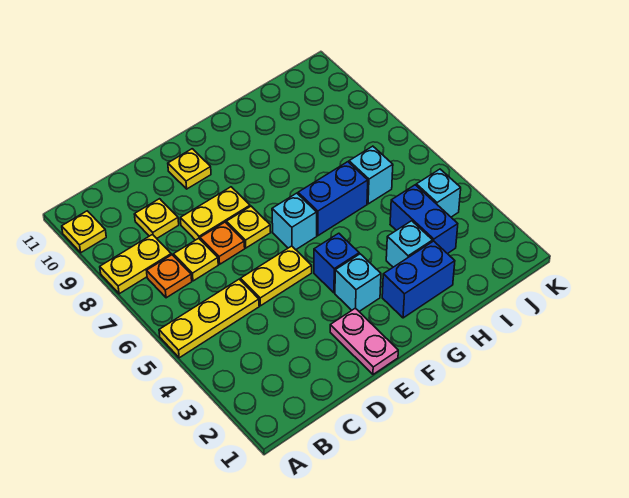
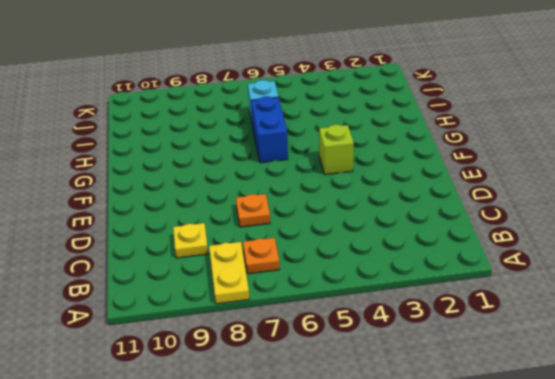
lime 1x1 brick [319,125,354,175] -> blue 1x1 brick [314,233,359,293]
none -> yellow 1x3 plate [159,279,259,358]
none -> yellow 1x1 plate [62,211,106,253]
none -> yellow 1x1 plate [173,238,218,281]

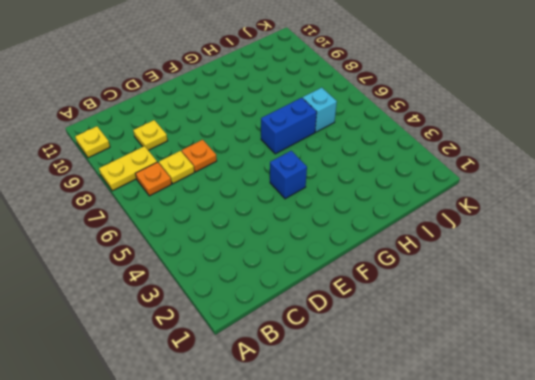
none -> yellow 1x3 plate [159,279,259,358]
none -> yellow 1x2 plate [241,246,312,306]
none -> yellow 1x2 plate [180,187,250,240]

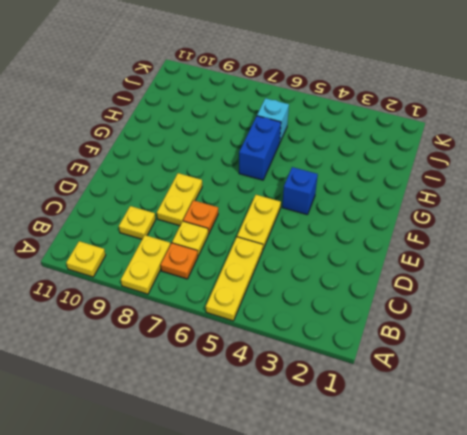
none -> pink 1x2 plate [330,308,398,374]
none -> yellow 1x1 plate [226,206,271,248]
none -> yellow 1x1 plate [168,149,211,189]

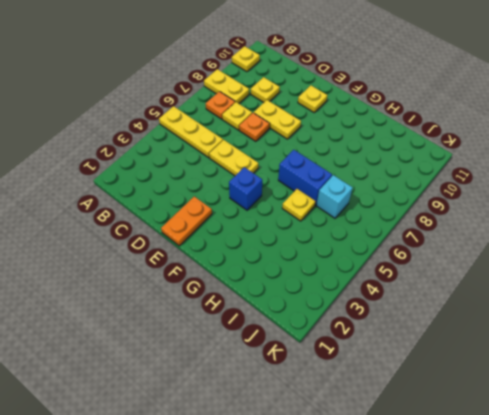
orange 1x2 plate [161,196,212,246] -> pink 1x2 plate [330,308,398,374]
yellow 1x1 plate [282,189,315,221] -> yellow 1x1 plate moved to [226,206,271,248]
none -> cyan 1x1 brick [335,254,381,311]
none -> cyan 1x1 brick [272,193,317,250]
none -> blue 1x2 brick [382,241,455,318]

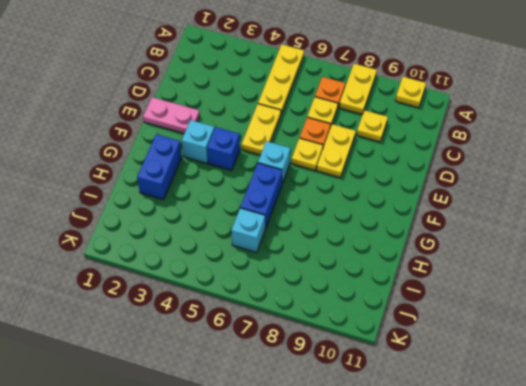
none -> yellow 1x1 plate [168,149,211,189]
none -> cyan 1x1 brick [386,221,433,267]
none -> blue 1x2 brick [390,185,458,254]

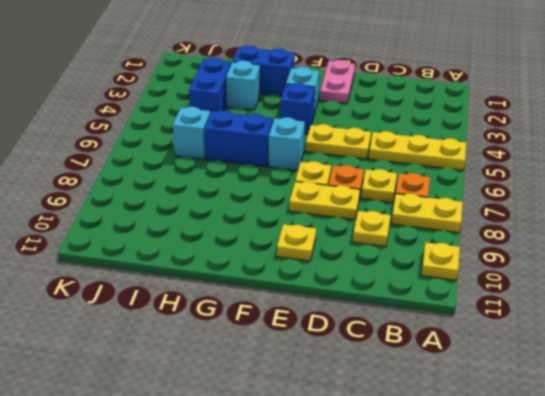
none -> cyan 1x1 brick [416,169,461,217]

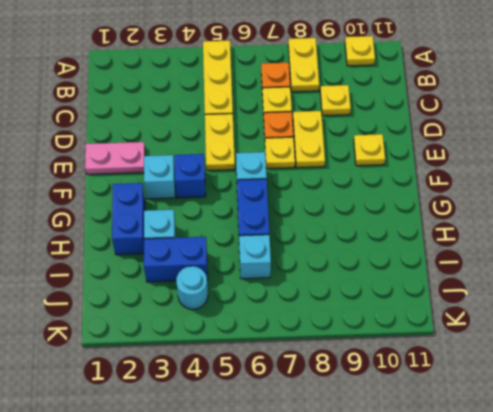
cyan 1x1 round brick [176,266,208,309] -> cyan 1x1 brick [416,169,461,217]

